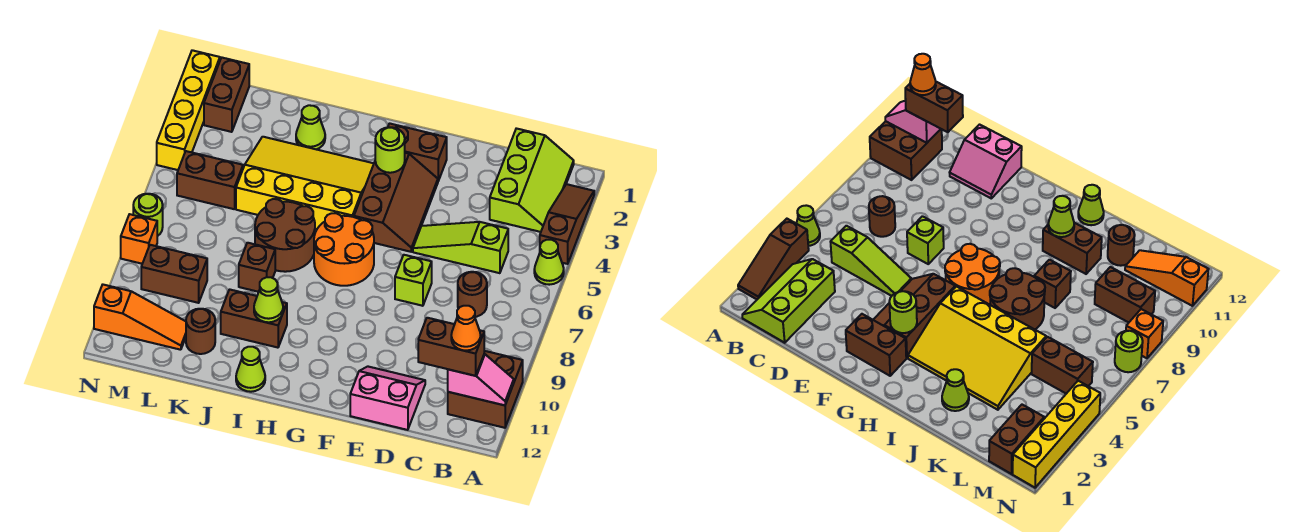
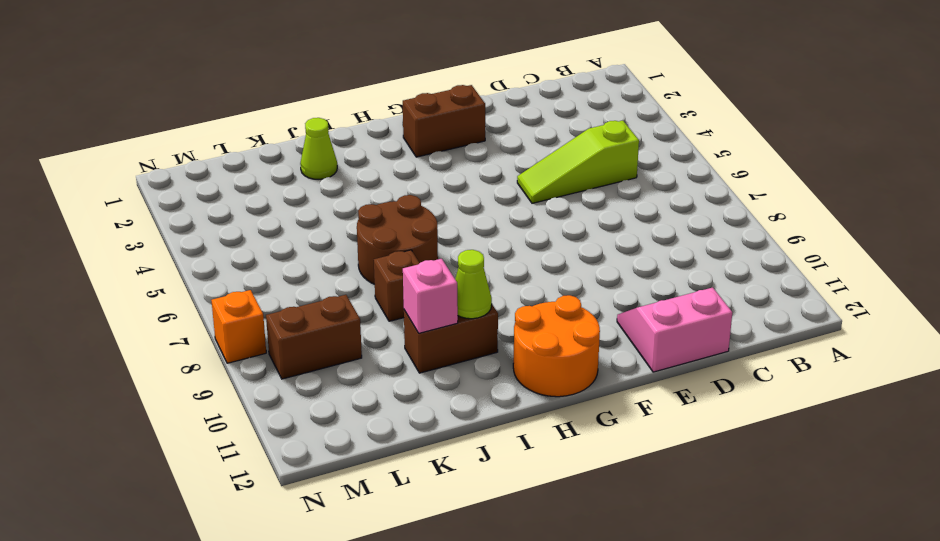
orange 2x2 round brick [513,295,600,397] -> orange 2x2 round brick moved to [314,213,374,286]
pink 1x1 brick [403,259,458,333] -> none
none -> brown 1x3 slope [540,184,594,264]
none -> lime 1x1 cone [534,240,564,285]
none -> brown 2x2 brick [448,351,523,428]
none -> lime 2x3 slope [490,128,574,232]

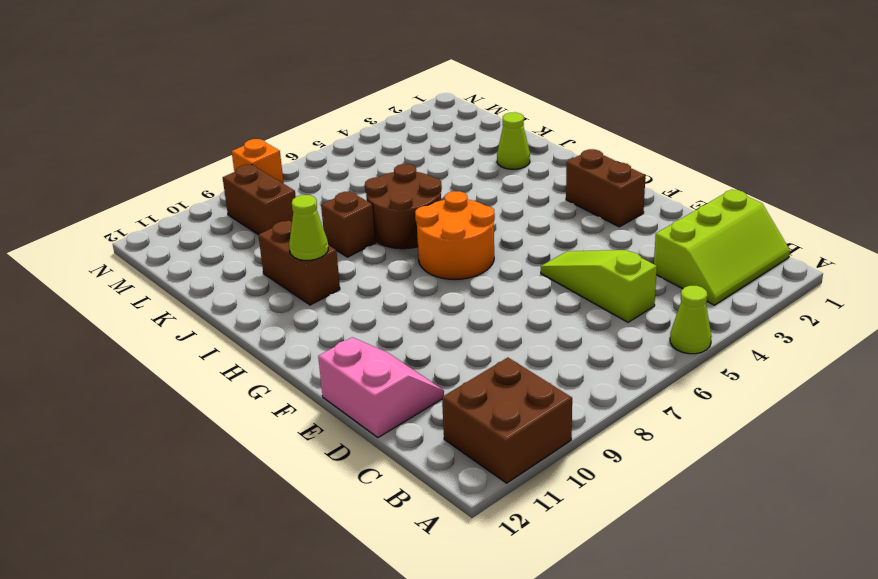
none -> brown 1x3 slope [540,184,594,264]
none -> brown 1x1 round brick [458,272,487,317]
none -> lime 1x1 brick [395,255,432,306]
none -> brown 2x3 slope [354,153,438,252]

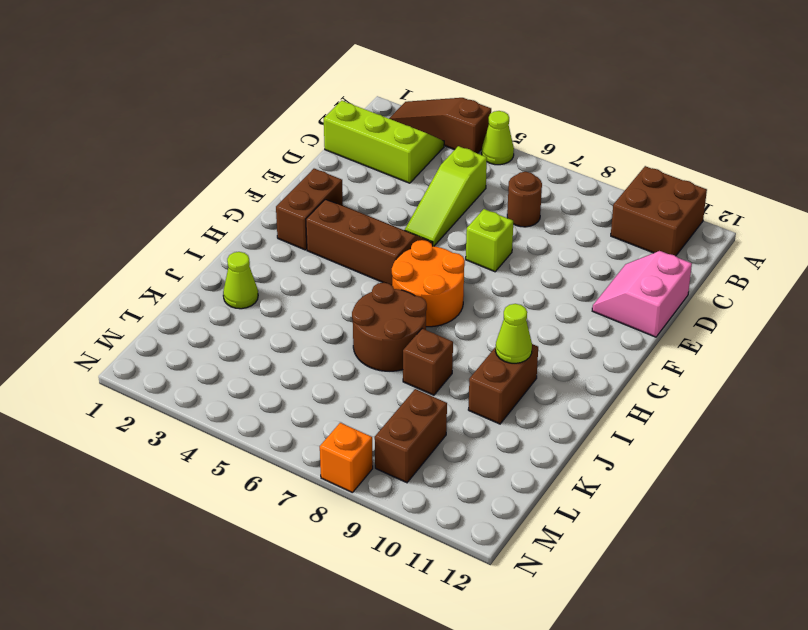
none -> yellow 3x4 slope [236,137,374,229]
none -> lime 1x1 cone [236,347,265,392]
none -> brown 1x1 round brick [186,309,215,354]
none -> brown 1x2 brick [177,151,243,209]

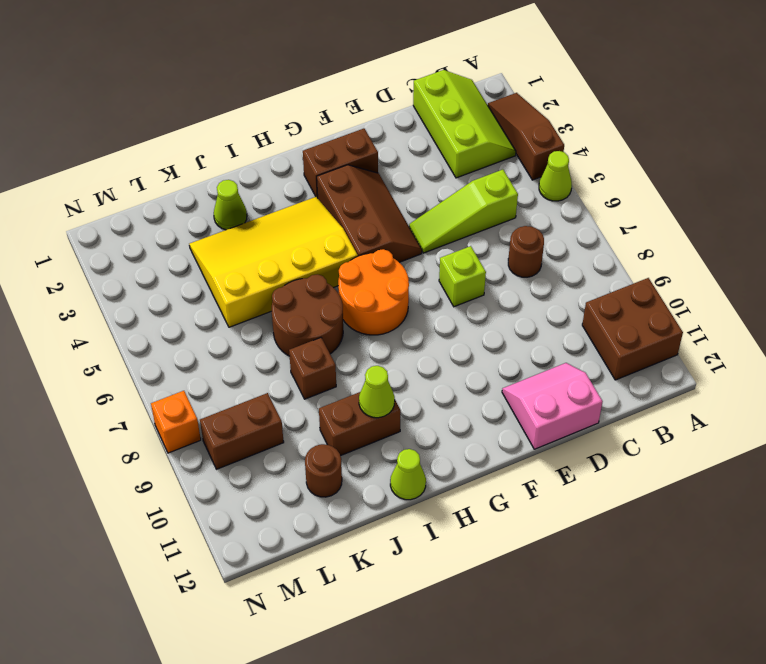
none -> brown 1x2 brick [177,151,243,209]
none -> orange 1x3 slope [94,285,186,350]
none -> brown 1x2 brick [204,57,249,132]
none -> yellow 1x4 brick [157,50,220,170]

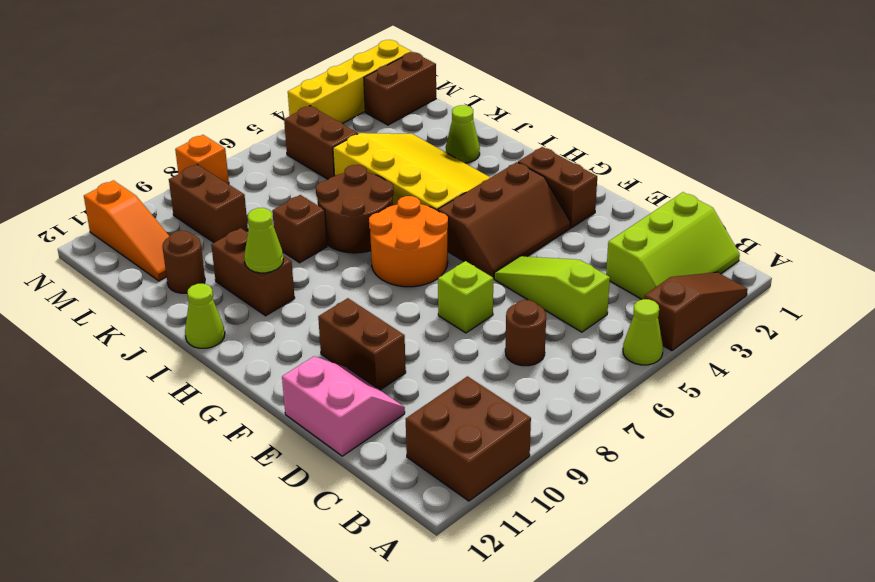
brown 1x2 brick [318,298,406,390] -> brown 1x2 brick moved to [418,318,484,376]
none -> lime 1x1 round brick [133,194,163,236]
none -> pink 1x2 slope [448,354,514,405]
none -> lime 1x1 round brick [375,127,405,173]
none -> orange 1x1 cone [451,306,481,351]

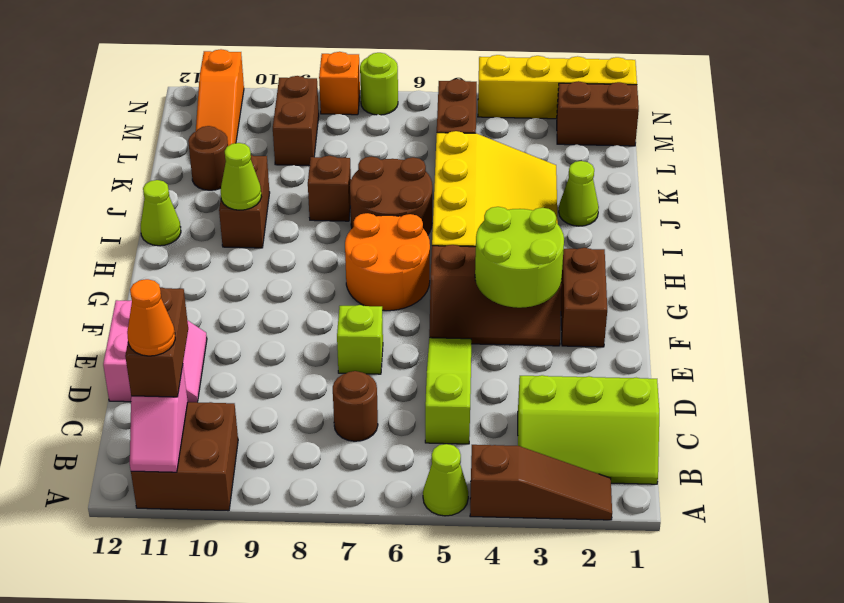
lime 2x2 round brick [475,207,564,308] -> lime 1x1 round brick [375,127,405,173]

